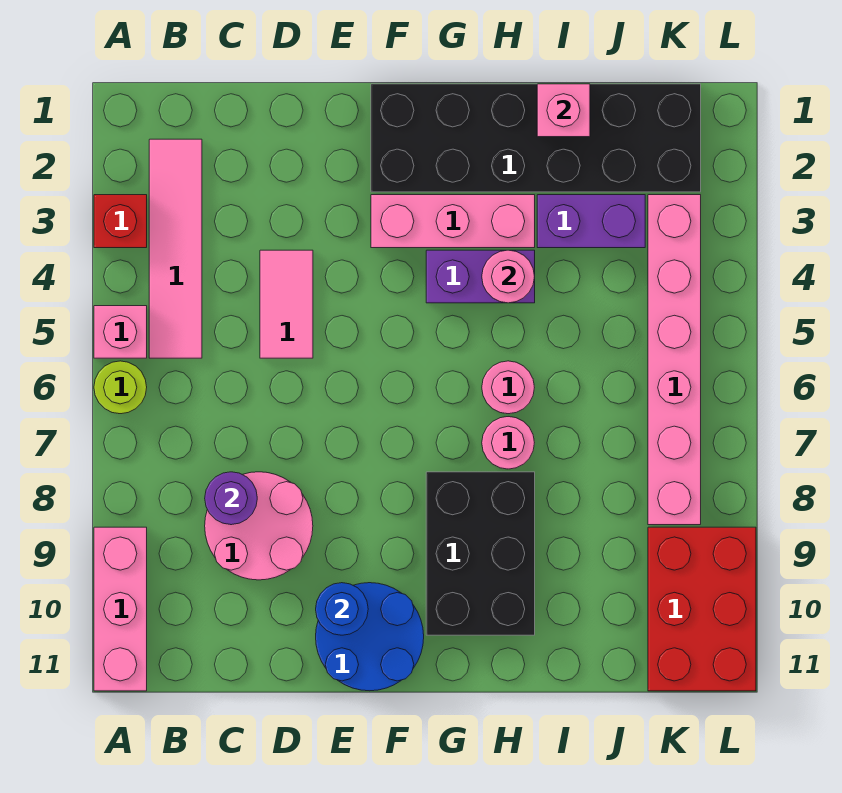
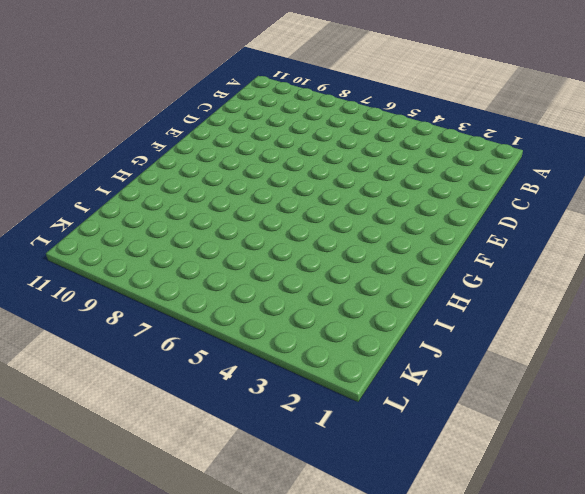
none -> red 1x1 brick [94,195,147,248]
none -> pink 1x1 brick [94,306,147,358]
none -> lime 1x1 round brick [94,361,147,414]

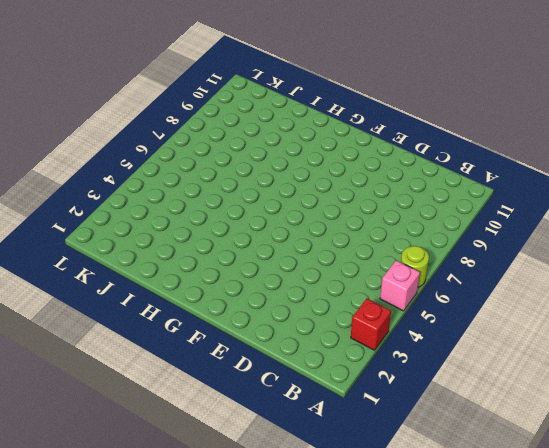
none -> pink 1x3 brick [94,527,147,691]
none -> pink 1x4 tile [149,139,202,358]
none -> pink 2x2 round brick [205,472,313,580]

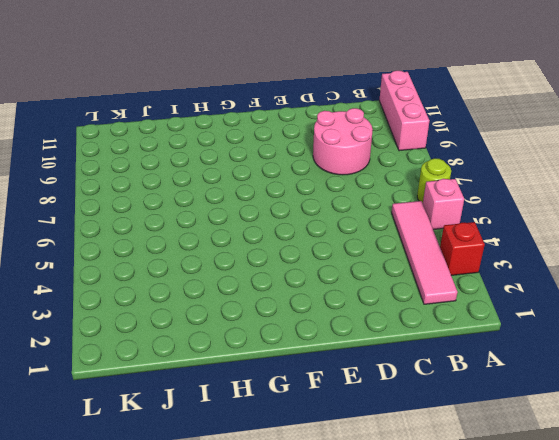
none -> pink 1x2 tile [260,250,313,358]
none -> blue 2x2 round brick [316,583,424,691]
none -> black 2x6 brick [371,84,701,192]

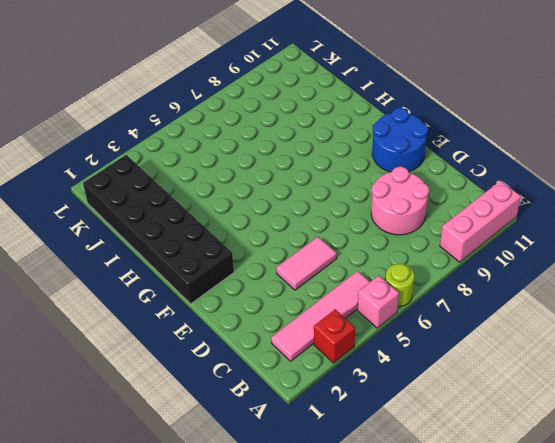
none -> pink 1x3 brick [371,195,535,248]
none -> purple 1x2 brick [426,250,535,303]
none -> black 2x3 brick [426,472,535,635]

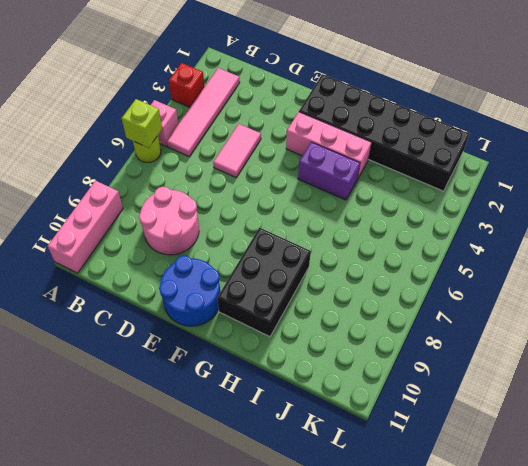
lime 1x1 brick [122,99,162,148] -> none
none -> pink 1x1 round brick [482,361,534,414]
none -> pink 1x1 round brick [482,417,534,469]
none -> purple 1x2 brick [537,195,645,248]

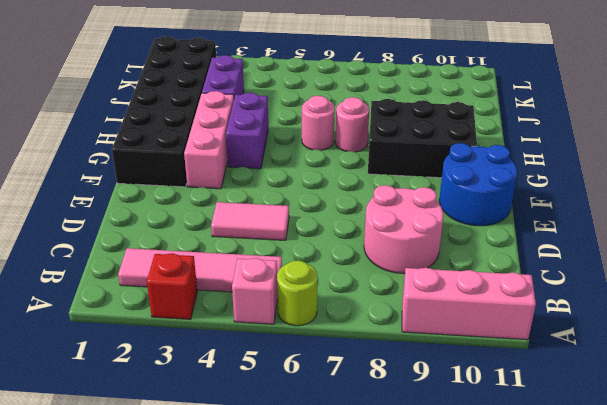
none -> pink 1x6 brick [648,195,701,525]
none -> red 2x3 brick [648,527,756,691]
none -> purple 1x1 round brick [205,472,257,525]

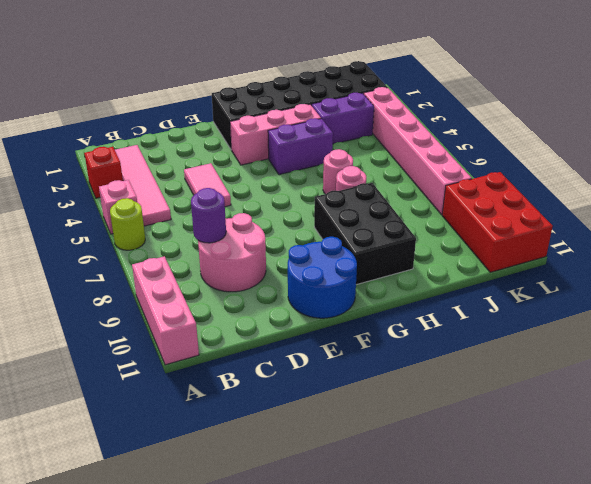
none -> blue 1x1 round brick [316,583,368,635]
none -> pink 1x1 round brick [482,250,535,303]
none -> pink 1x1 brick [537,84,590,137]

